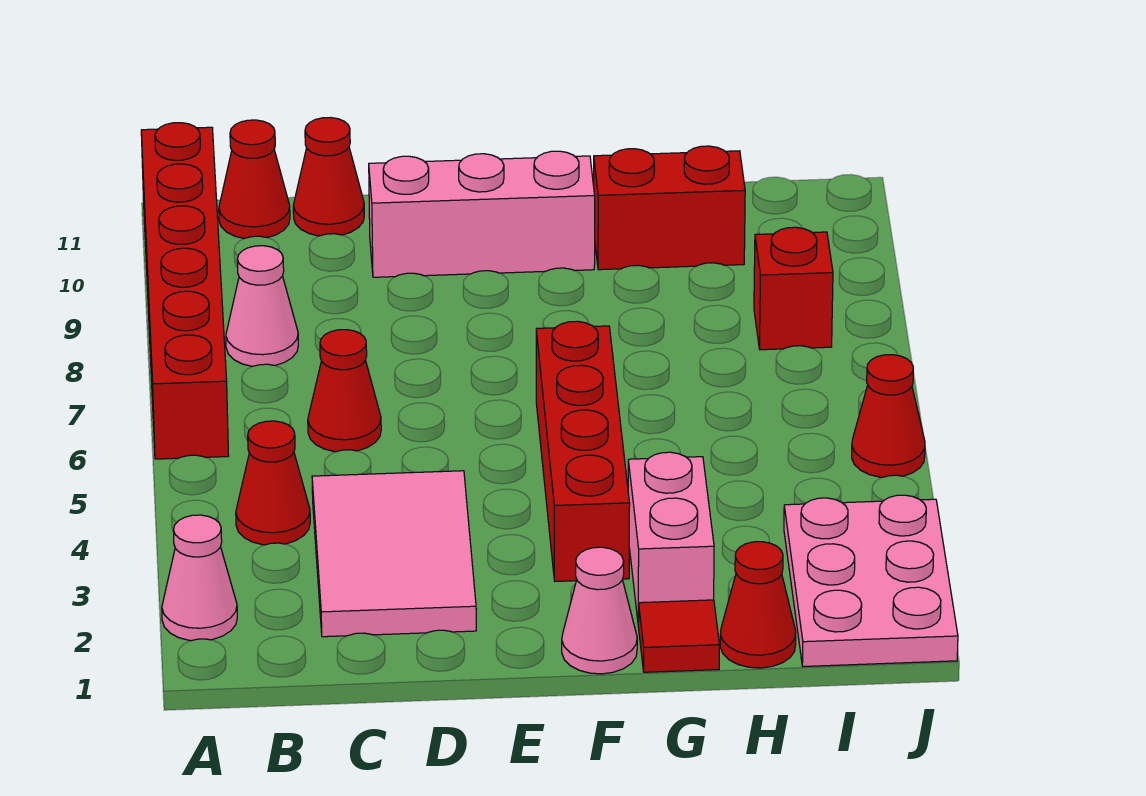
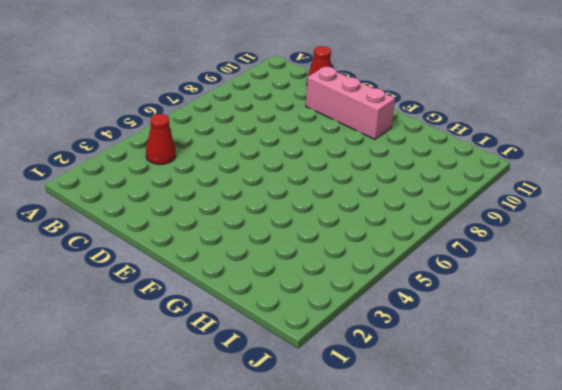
none -> pink 1x1 cone [162,515,237,641]
none -> red 1x6 brick [141,123,229,459]
none -> pink 1x1 cone [226,246,298,366]

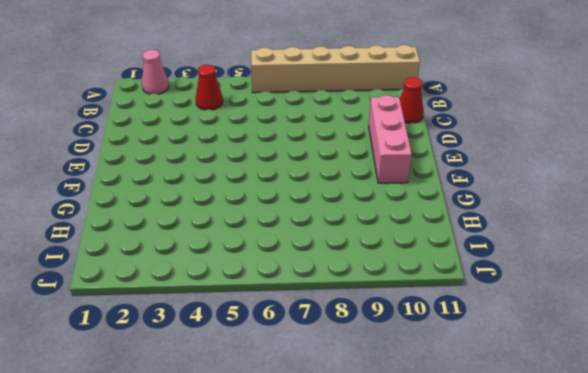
tan 1x6 brick [251,45,420,93] -> red 1x6 brick [141,123,229,459]
none -> pink 1x1 cone [226,246,298,366]
none -> red 1x1 cone [219,120,290,239]
none -> pink 2x3 tile [312,471,476,637]

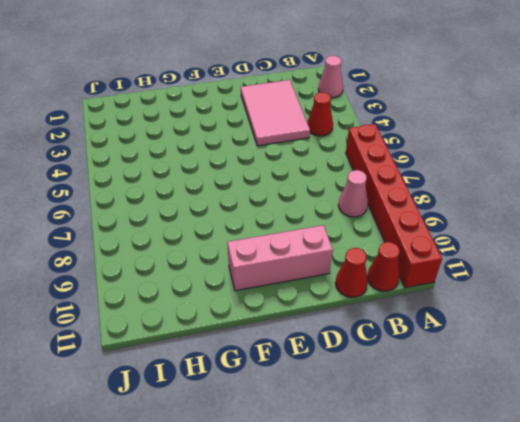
none -> red 1x1 cone [308,330,381,452]
none -> pink 1x1 cone [562,547,637,674]
none -> red 1x4 brick [536,321,630,581]

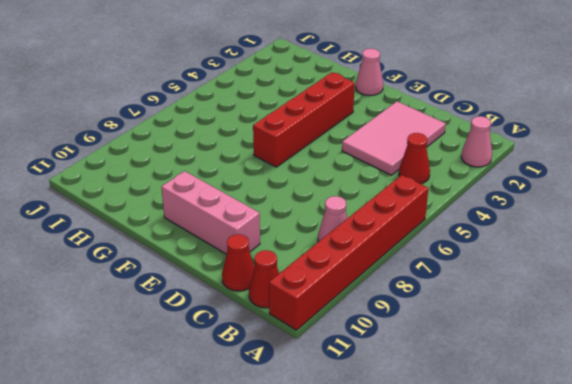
none -> red 1x1 cone [308,330,381,452]
none -> red 1x1 tile [638,600,719,672]
none -> pink 1x2 brick [628,452,714,621]

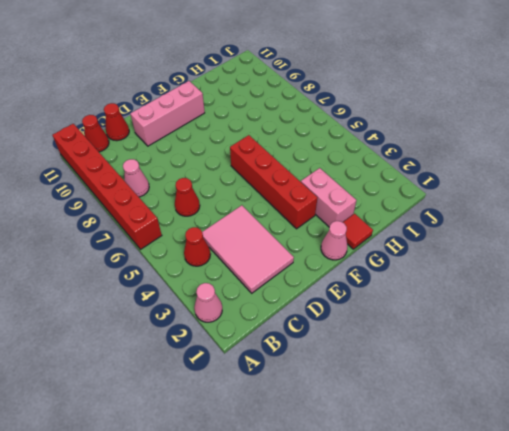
none -> red 1x2 brick [594,146,745,270]
none -> red 1x1 cone [720,542,796,668]
none -> pink 2x3 plate [784,495,958,666]

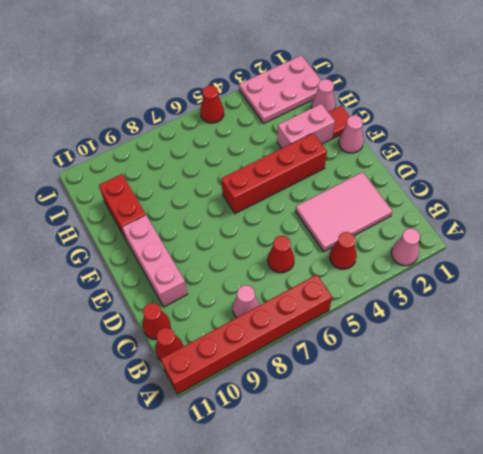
pink 1x1 cone [312,79,336,112] -> red 1x1 cone [720,542,796,668]
none -> red 1x1 brick [754,227,833,350]

